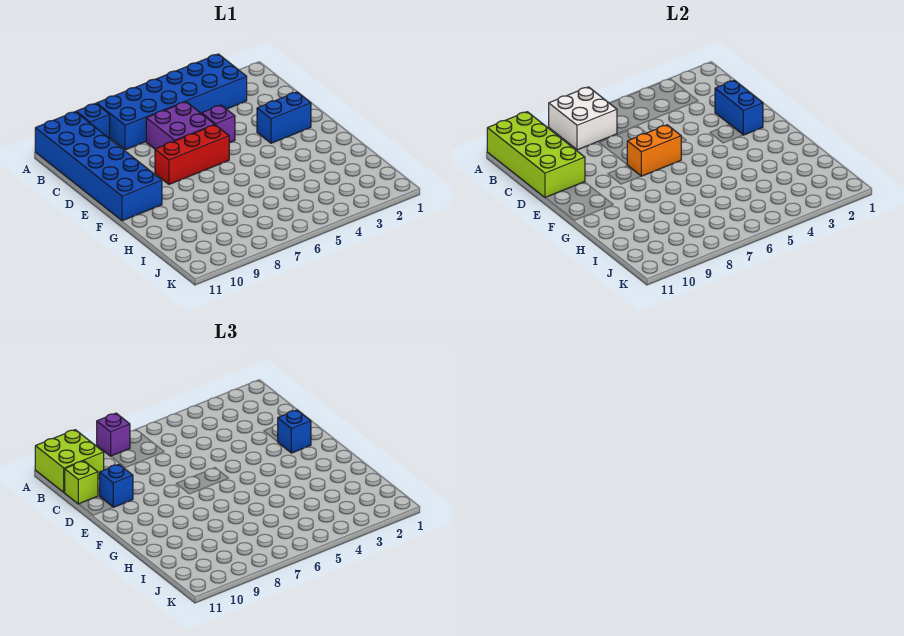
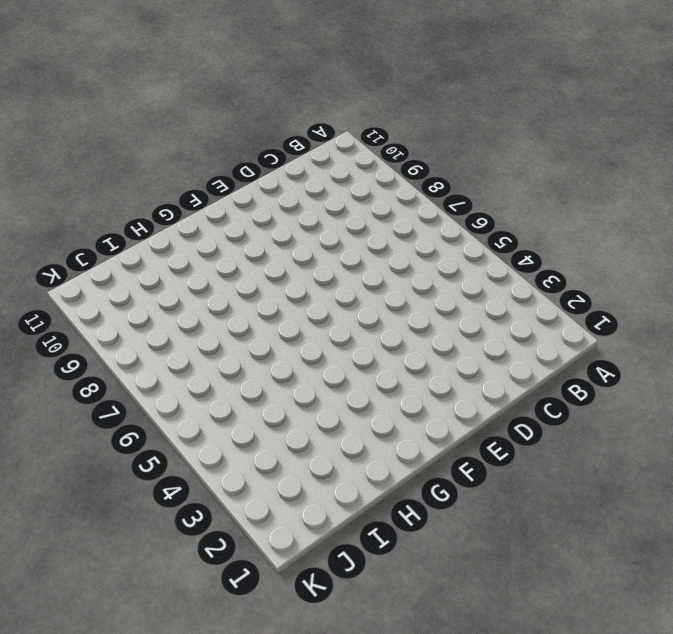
none -> blue 2x6 brick [97,54,247,150]
none -> blue 1x1 brick [76,103,110,139]
none -> blue 2x6 brick [35,112,162,221]

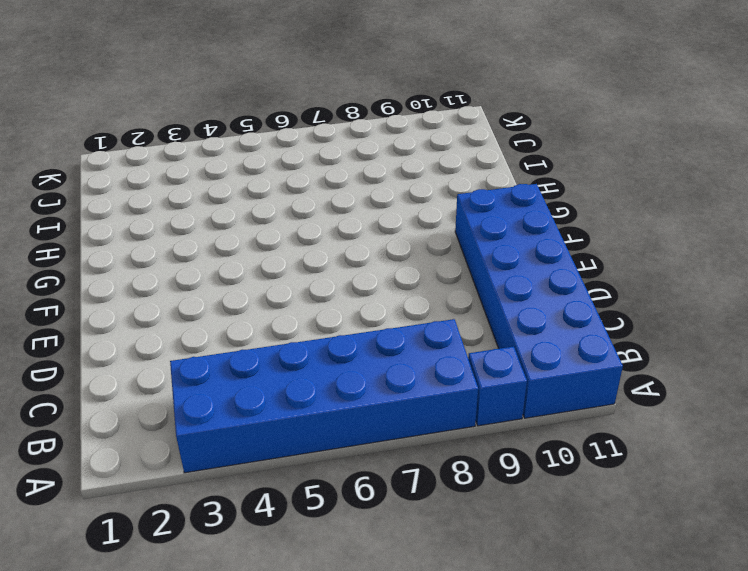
none -> purple 2x2 brick [146,102,215,149]
none -> purple 1x1 brick [202,105,235,143]
none -> blue 1x2 brick [257,92,311,143]

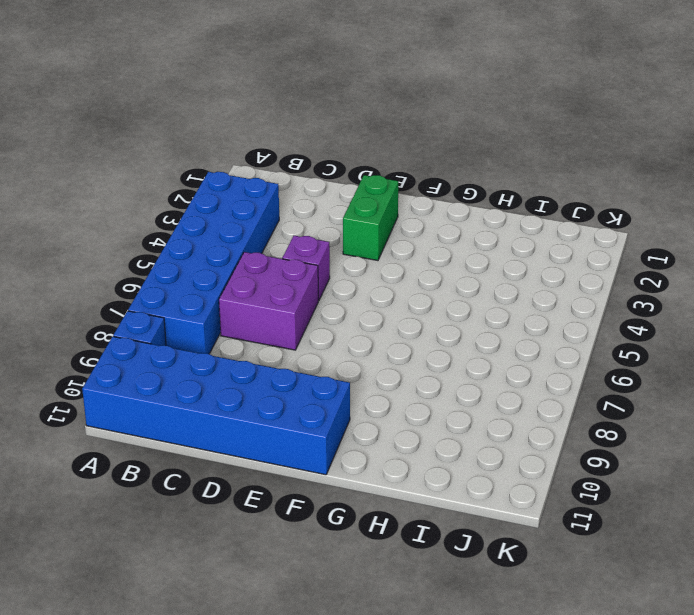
green 1x2 brick [343,175,398,261] -> blue 1x2 brick [257,92,311,143]
none -> red 1x3 brick [155,125,229,184]
none -> white 2x2 brick [549,87,617,150]
none -> lime 2x4 brick [487,112,585,198]

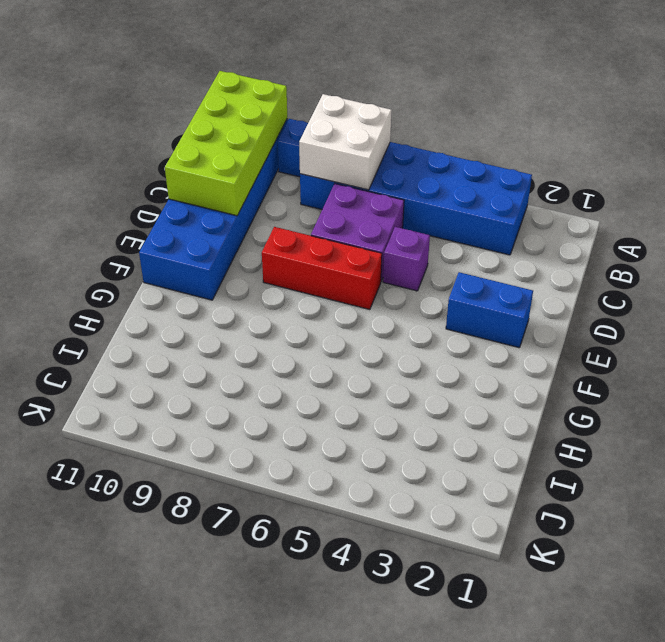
none -> blue 1x2 brick [715,80,763,135]
none -> orange 1x2 brick [627,125,682,176]
none -> purple 1x1 brick [97,413,130,456]

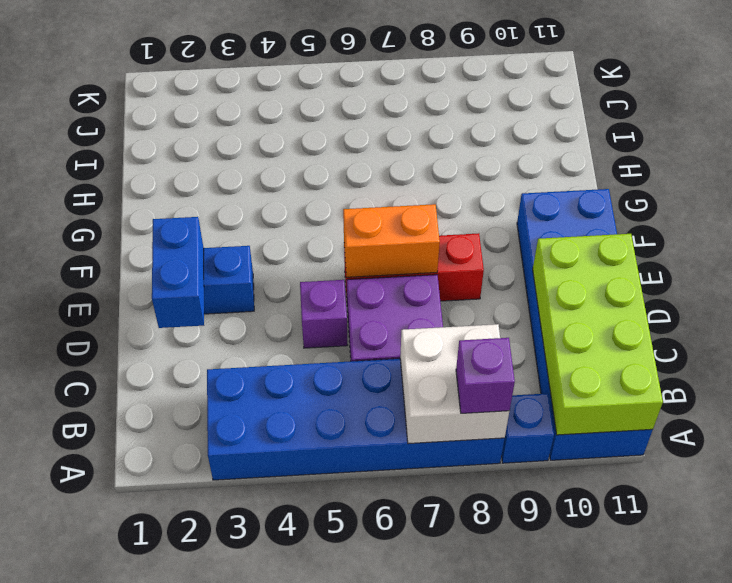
none -> lime 2x2 brick [35,430,104,492]
none -> lime 1x1 brick [64,461,98,504]
none -> blue 1x1 brick [100,464,133,507]

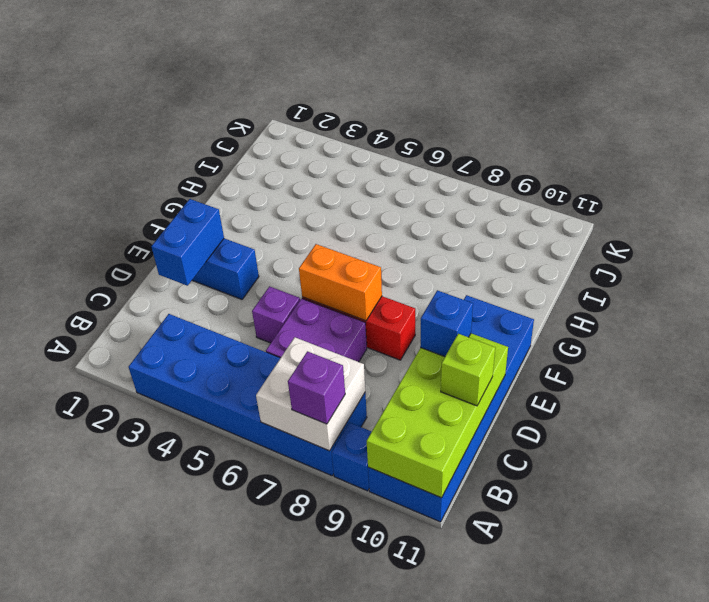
none -> lime 2x2 brick [35,430,104,492]
none -> blue 1x1 brick [278,410,311,453]

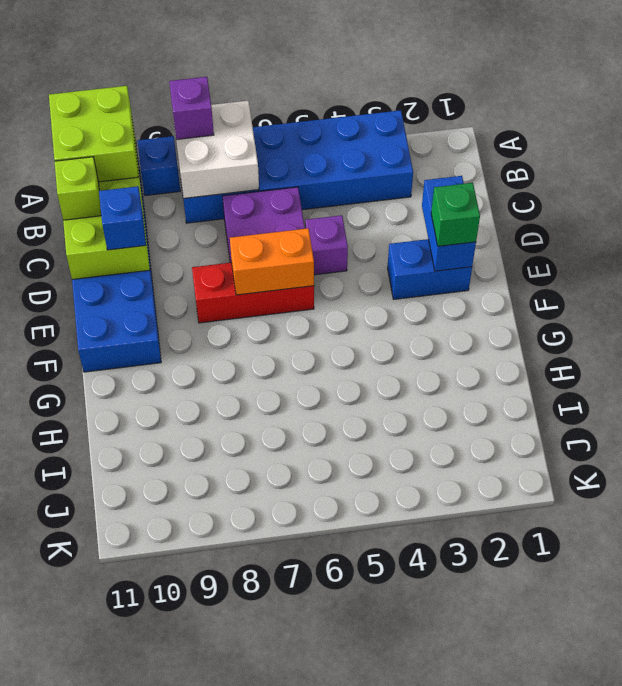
green 1x1 brick [431,183,480,246] -> blue 1x1 brick [278,410,311,453]

